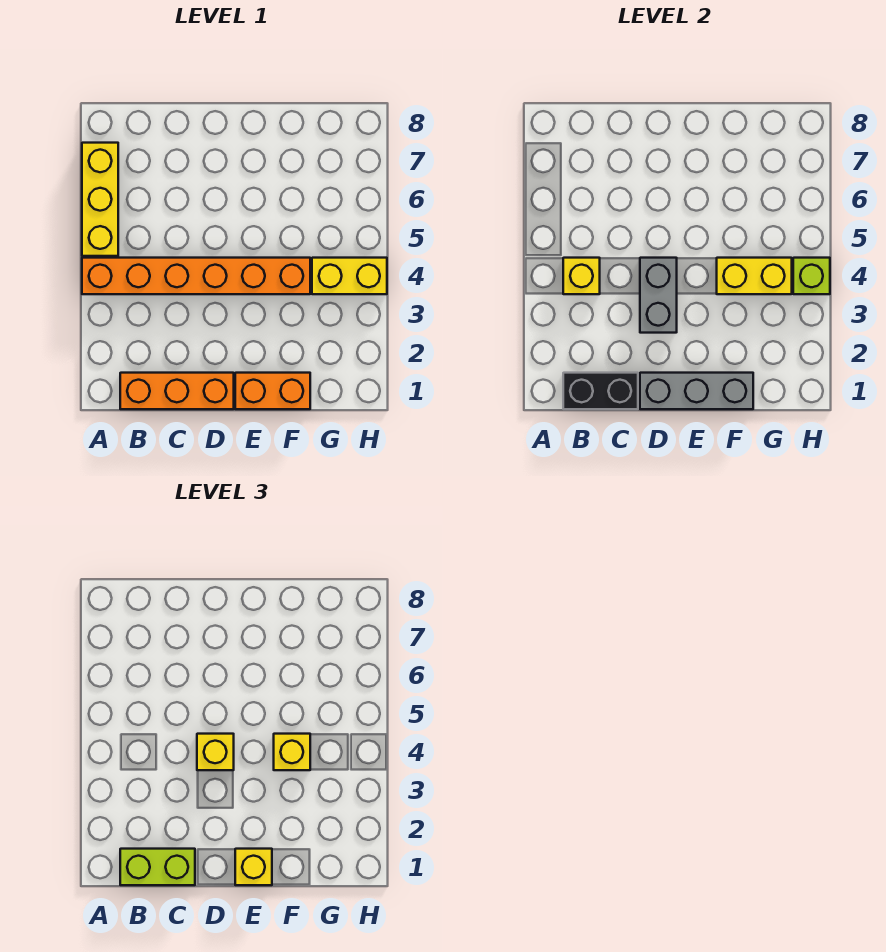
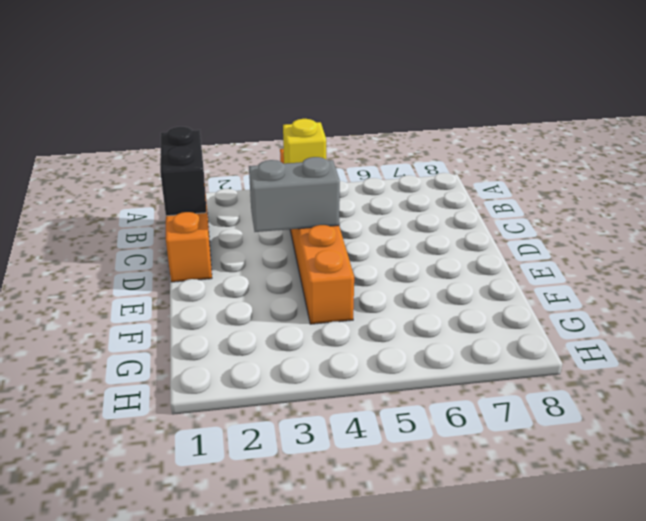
none -> yellow 1x3 brick [82,143,118,256]
none -> orange 1x2 brick [235,373,310,409]
none -> yellow 1x2 brick [312,258,387,294]

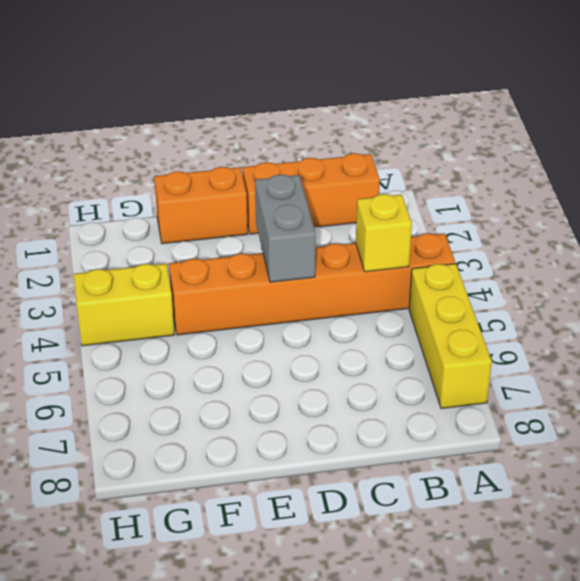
none -> black 1x2 brick [563,373,638,409]
none -> grey 1x3 brick [640,373,753,409]
none -> yellow 1x2 brick [717,258,792,294]

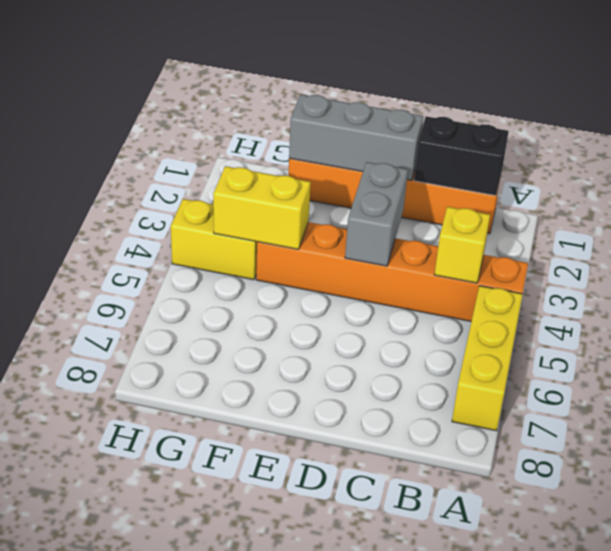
none -> lime 1x1 brick [793,258,830,294]
none -> lime 1x2 brick [120,849,195,885]
none -> yellow 1x1 brick [197,734,234,770]

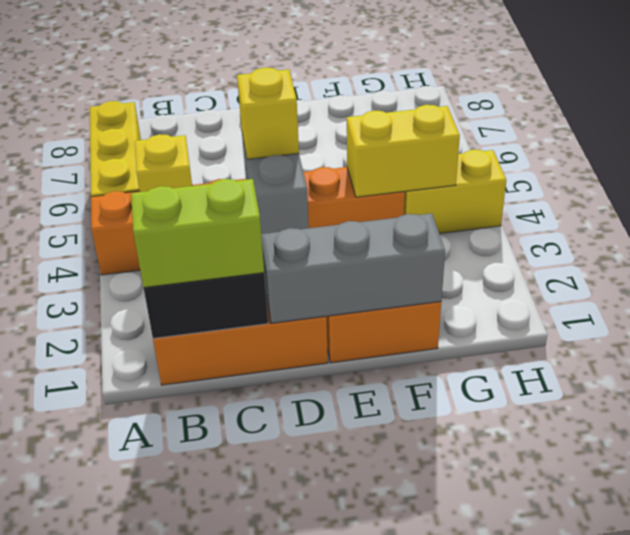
none -> lime 1x1 brick [793,258,830,294]
none -> yellow 1x1 brick [235,849,272,885]
none -> yellow 1x1 brick [274,734,310,770]

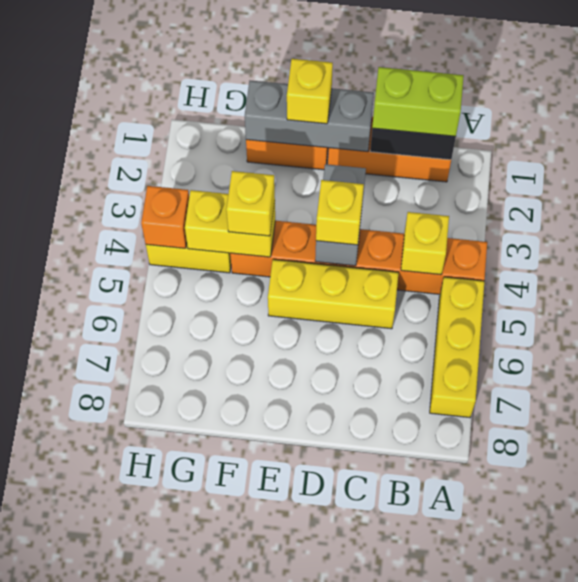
yellow 1x3 brick [268,260,398,329] -> none
orange 1x1 brick [141,186,189,248] -> lime 1x1 brick [793,258,830,294]

